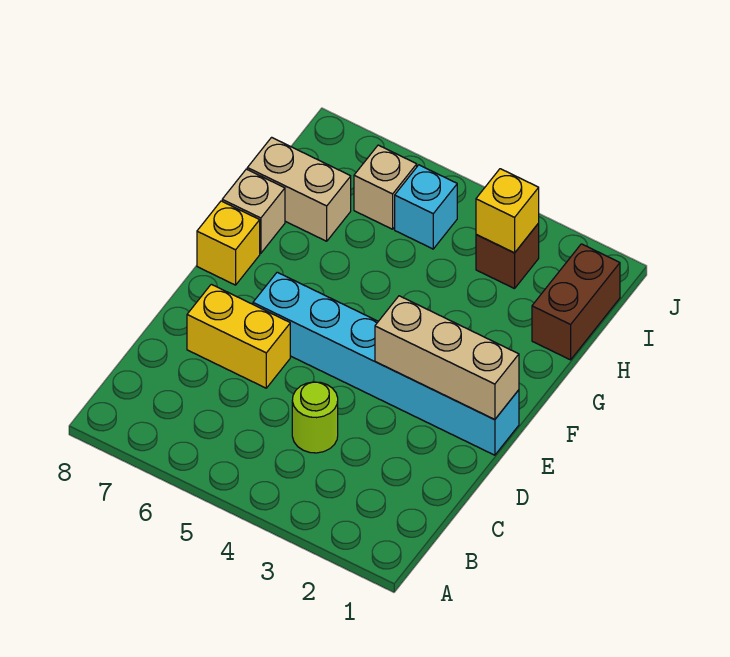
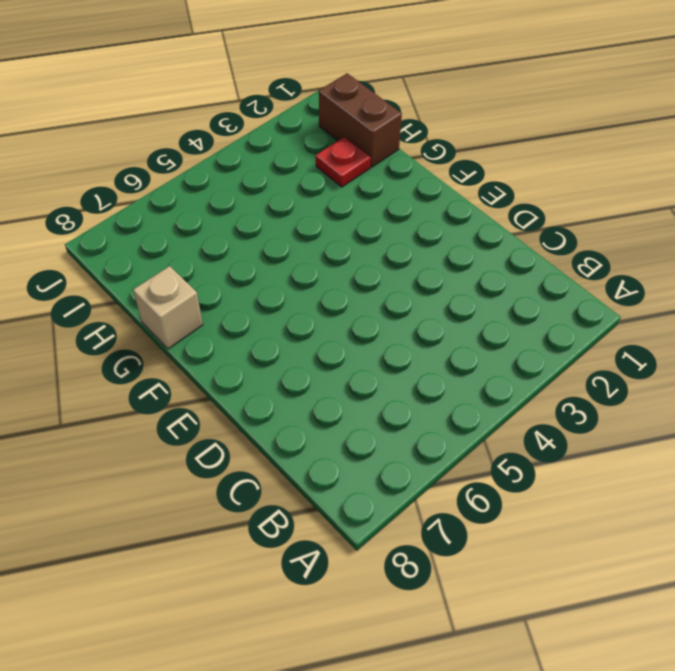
red 1x1 plate [316,137,371,187] -> none
none -> lime 1x1 round brick [292,382,338,453]
none -> yellow 1x2 brick [187,284,290,388]
none -> cyan 1x6 brick [253,272,519,455]

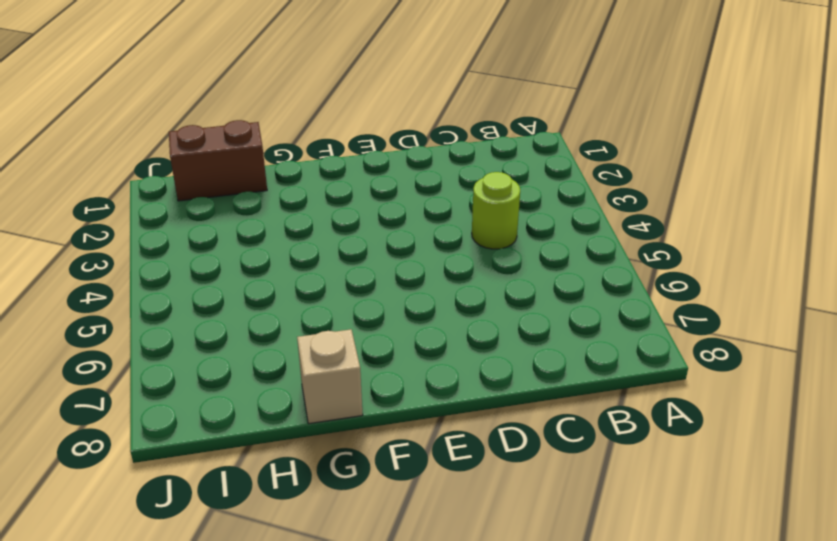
none -> yellow 1x2 brick [187,284,290,388]
none -> cyan 1x6 brick [253,272,519,455]
none -> yellow 1x1 brick [197,201,260,285]

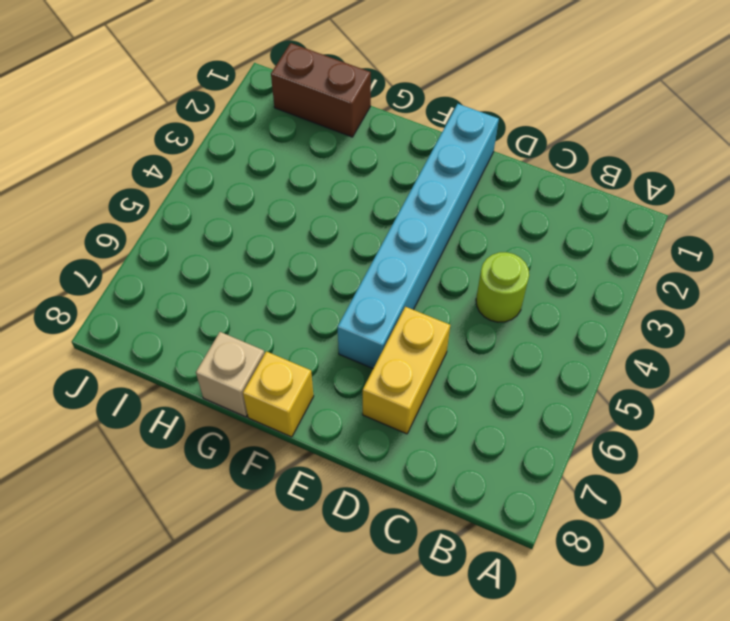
none -> tan 1x2 brick [247,137,351,241]
none -> brown 1x1 brick [476,223,539,289]
none -> cyan 1x1 brick [395,165,457,249]

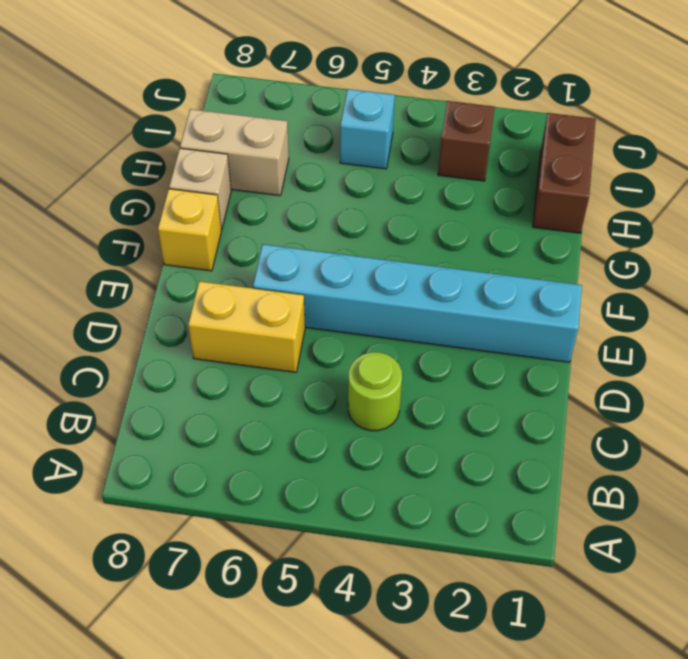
none -> tan 1x1 brick [354,145,417,229]
none -> tan 1x3 brick [375,296,519,420]
none -> yellow 1x1 brick [476,169,539,253]

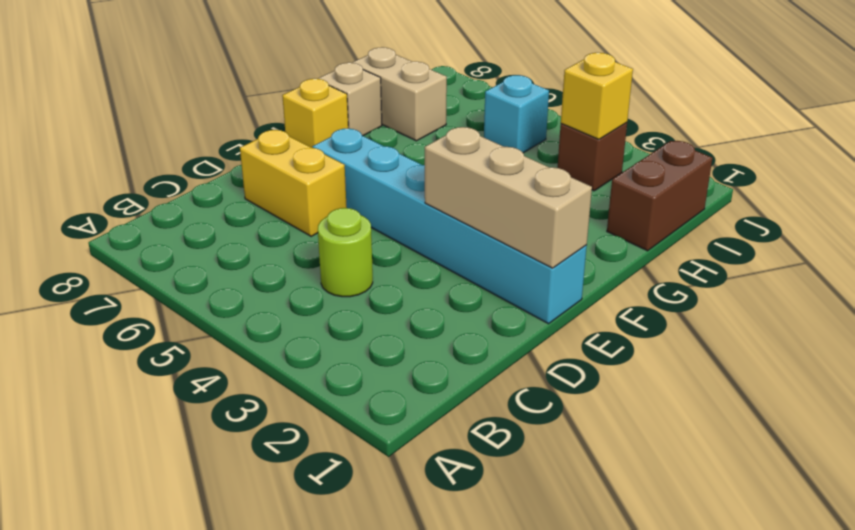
none -> tan 1x1 brick [354,145,417,229]

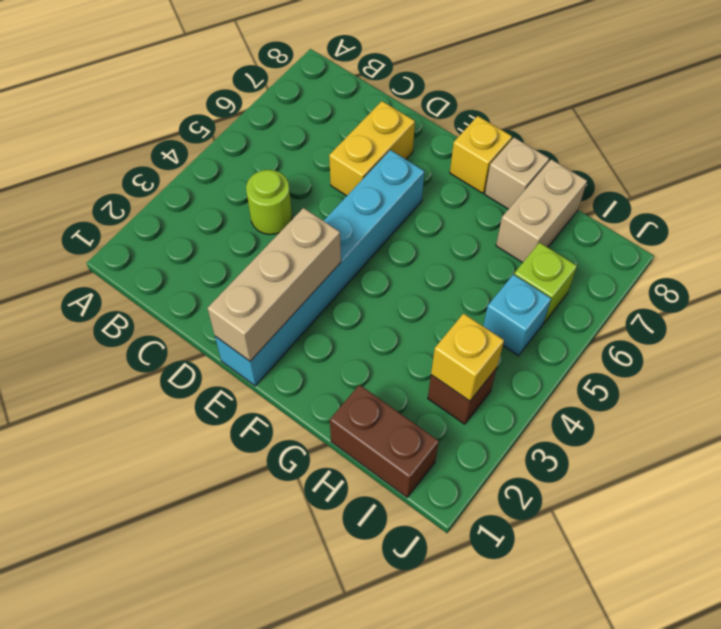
lime 1x1 brick [514,243,577,323] -> tan 1x1 brick [354,145,417,229]

